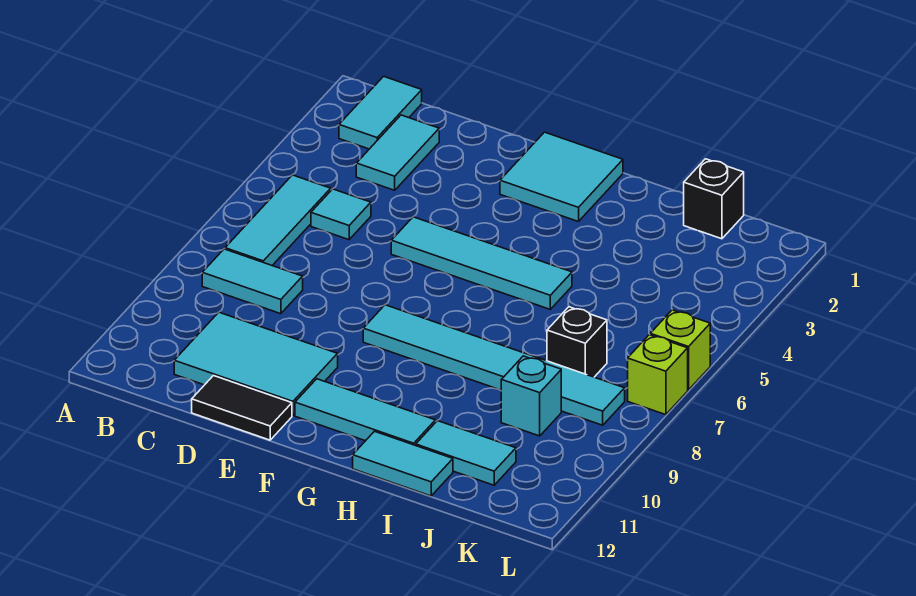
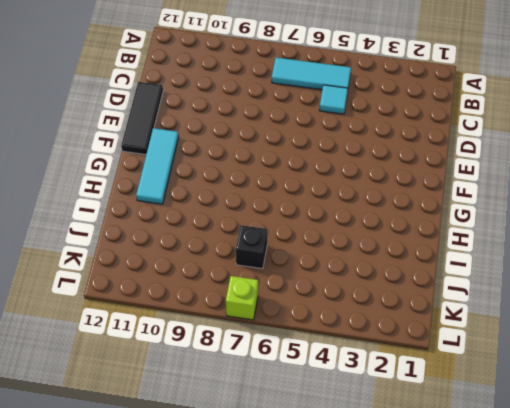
black 1x3 tile [121,82,163,155] -> black 1x2 tile [192,376,292,440]
none -> cyan 1x2 tile [339,76,422,149]
none -> cyan 1x2 tile [202,249,303,314]
none -> cyan 1x2 tile [356,115,439,190]

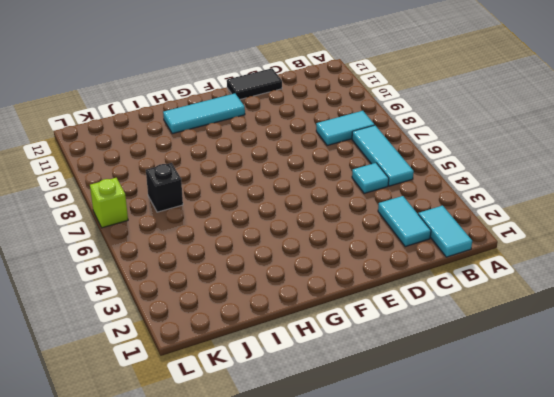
none -> cyan 2x3 tile [174,312,338,416]
none -> cyan 1x4 tile [391,217,572,309]
none -> cyan 2x2 tile [500,132,623,222]

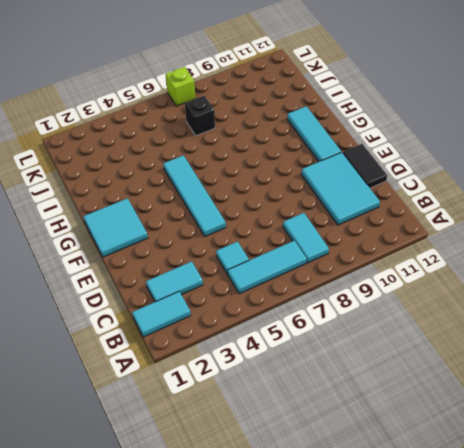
none -> cyan 1x6 tile [363,305,625,425]
none -> cyan 1x2 tile [353,431,453,496]
none -> cyan 1x2 tile [416,421,516,485]

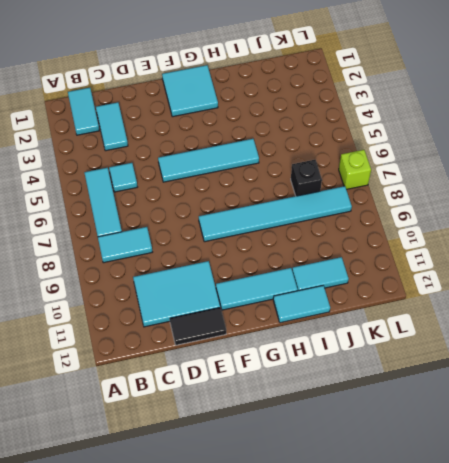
none -> black 1x1 brick [684,159,744,239]
none -> cyan 1x1 brick [501,356,561,436]
none -> lime 1x1 brick [650,310,710,390]

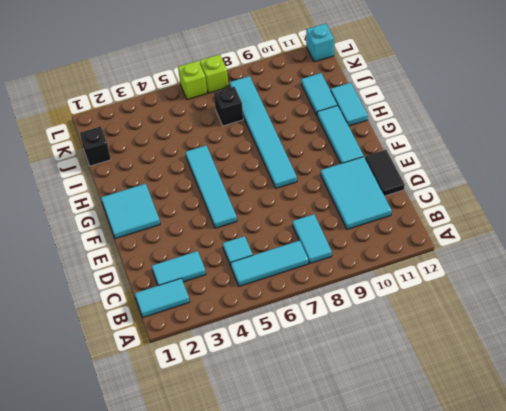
cyan 1x1 brick [306,23,334,62] -> cyan 1x1 brick moved to [501,356,561,436]

